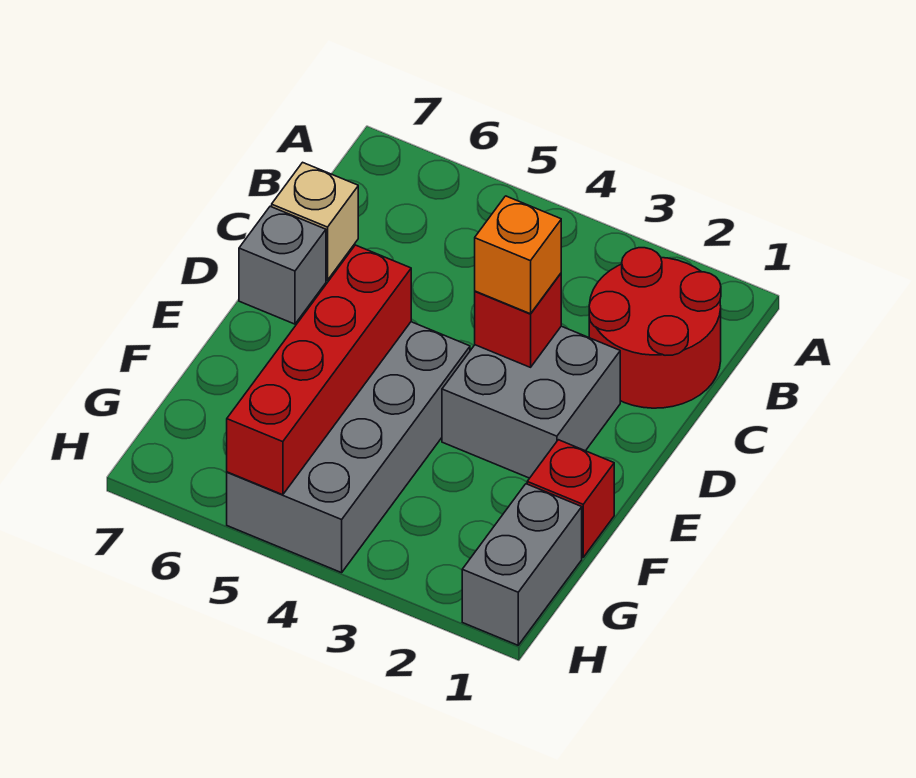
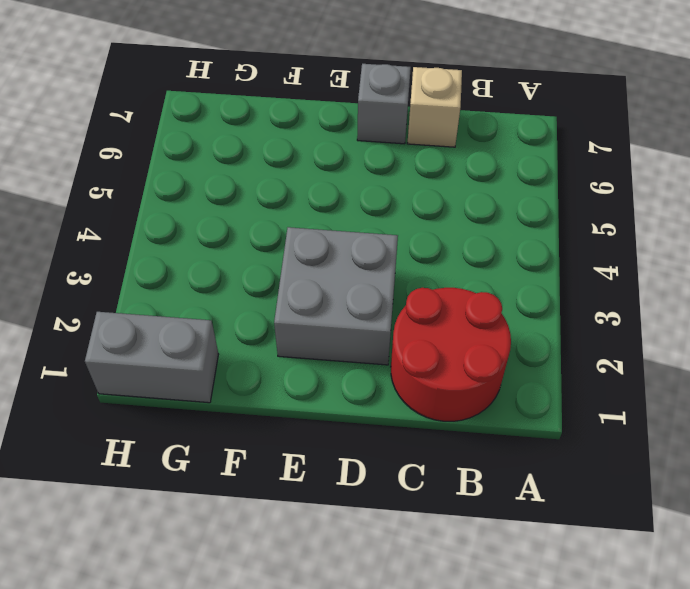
none -> grey 2x4 brick [227,322,470,573]
none -> red 1x1 brick [527,440,614,557]

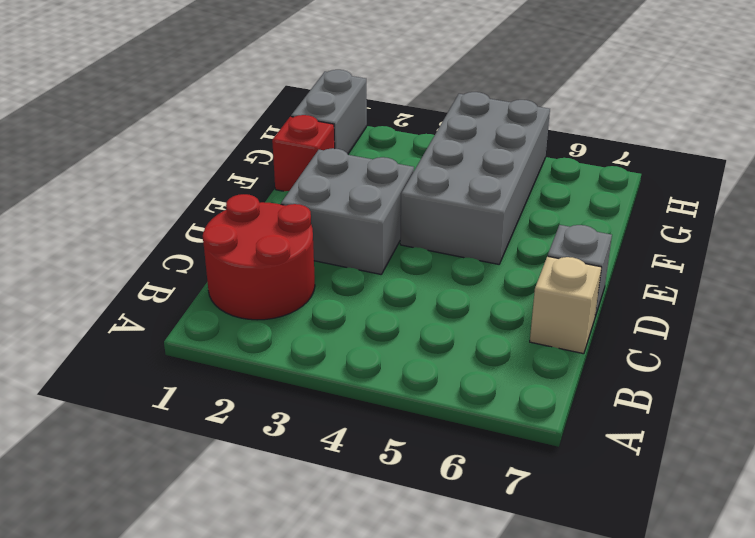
none -> red 1x1 brick [475,273,561,367]
none -> red 1x4 brick [227,245,411,495]

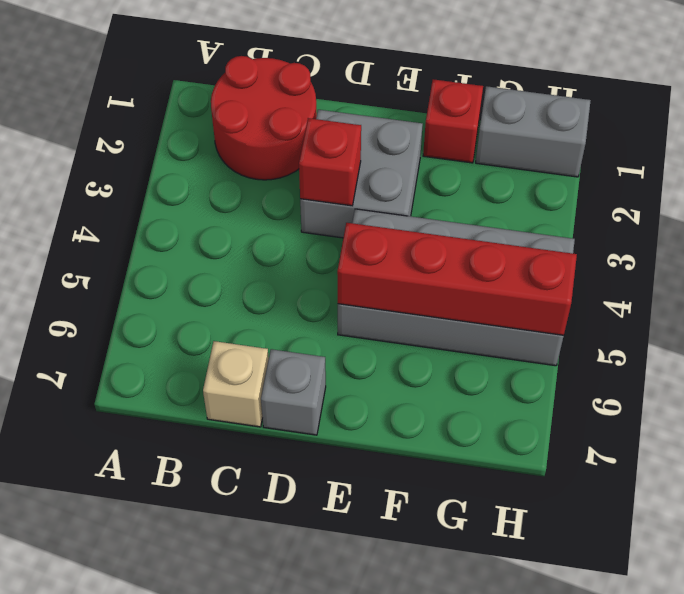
none -> orange 1x1 brick [475,196,561,314]

